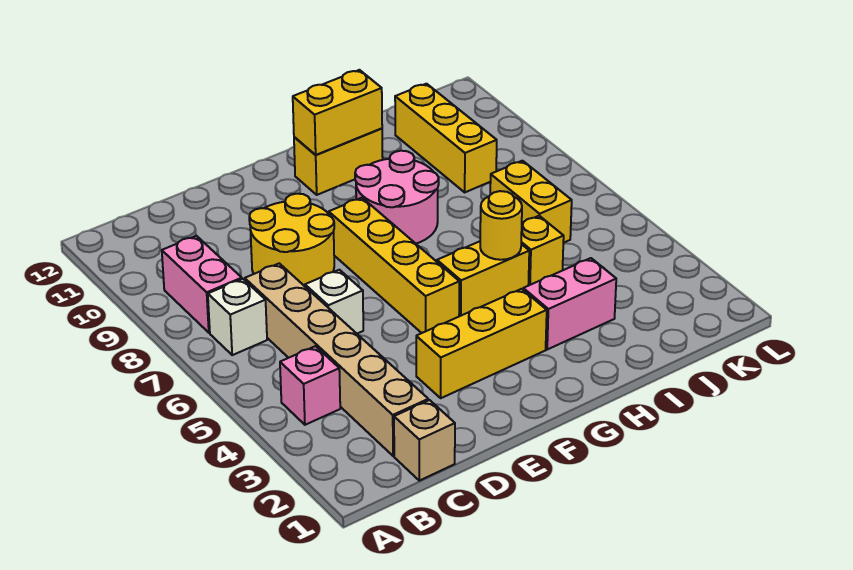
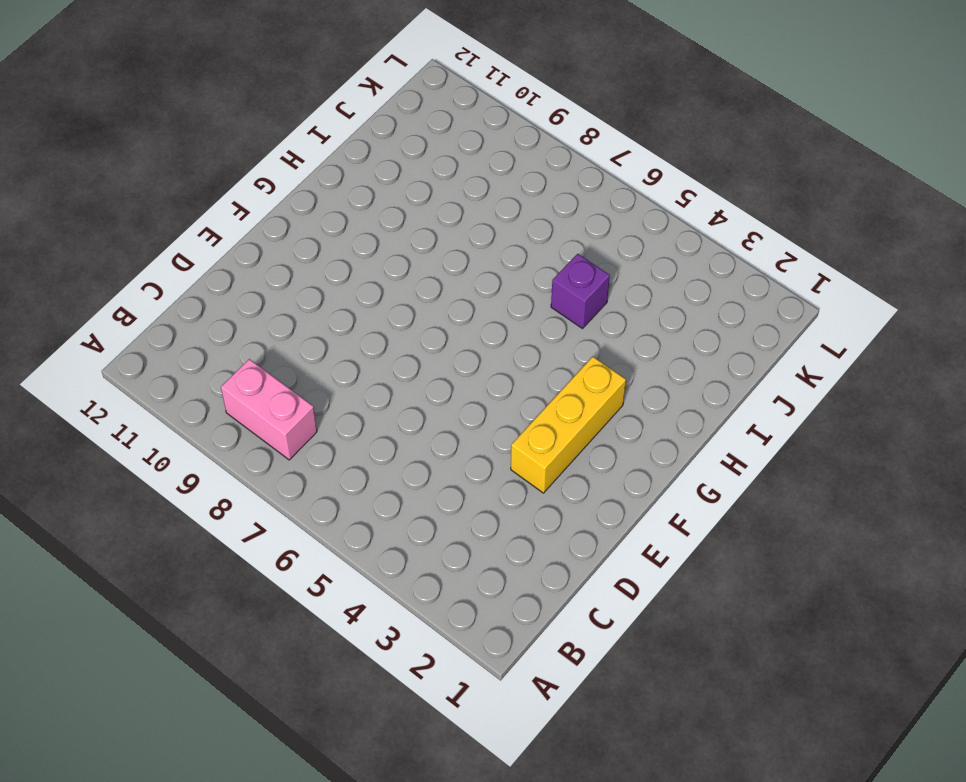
purple 1x1 brick [551,254,610,329] -> yellow 1x1 brick [521,216,564,286]
none -> pink 1x1 brick [280,346,340,425]
none -> white 1x1 brick [208,279,267,355]
none -> tan 1x1 brick [394,400,455,481]

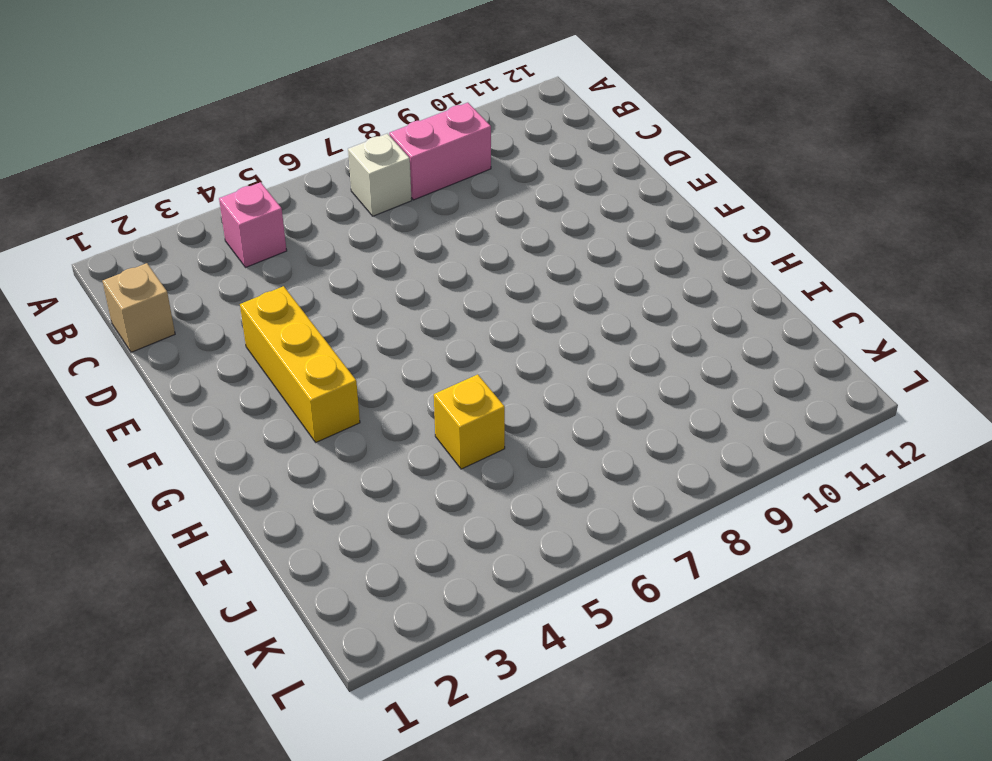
none -> tan 1x6 brick [245,263,428,456]
none -> white 1x1 brick [305,270,363,334]
none -> yellow 2x2 round brick [249,194,334,286]

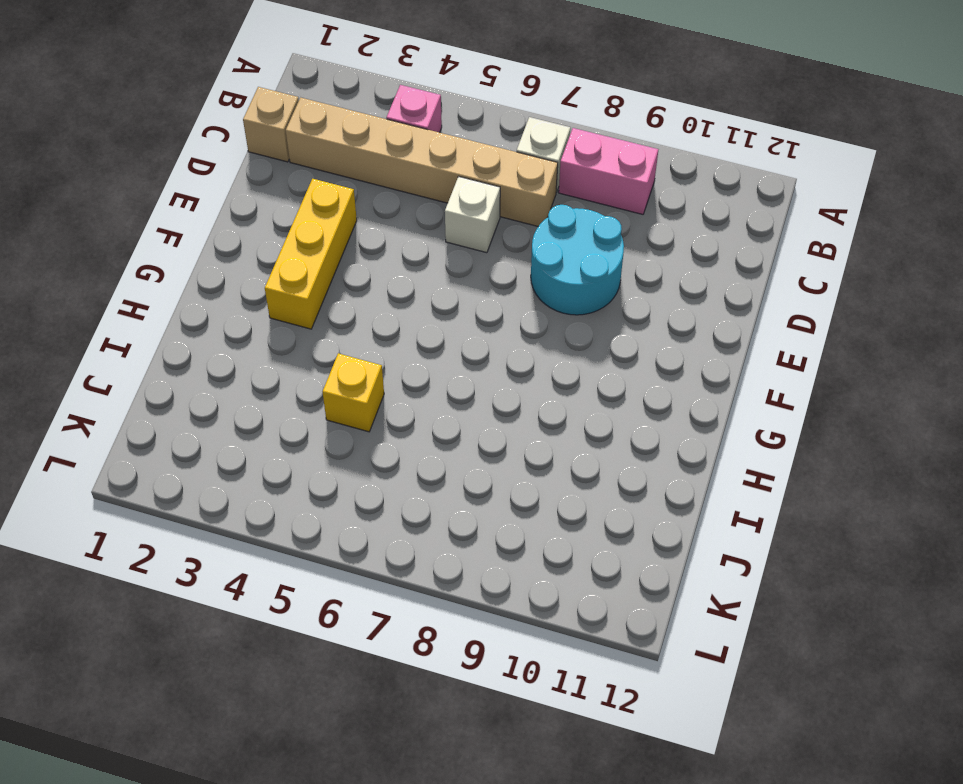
cyan 2x2 round brick [531,205,624,315] -> yellow 2x2 round brick [249,194,334,286]
none -> yellow 1x4 brick [329,198,459,333]
none -> yellow 1x2 brick [437,241,529,316]
none -> pink 2x2 round brick [355,151,439,244]

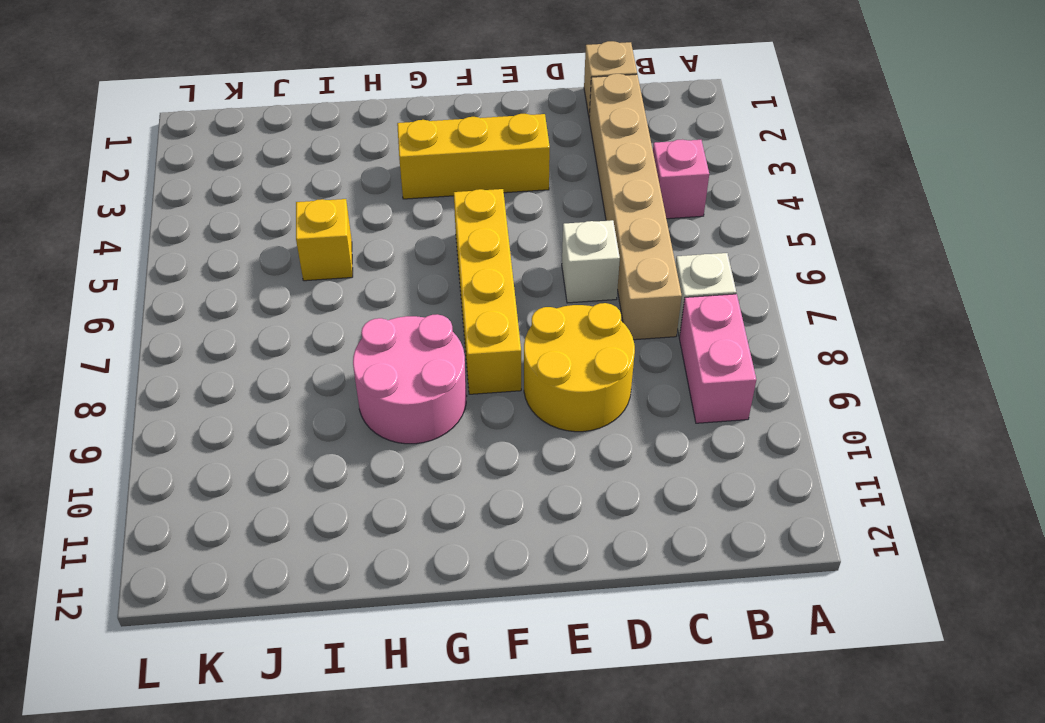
none -> yellow 1x2 brick [437,241,529,316]
none -> yellow 1x2 brick [294,129,383,195]
none -> pink 1x2 brick [523,258,616,349]

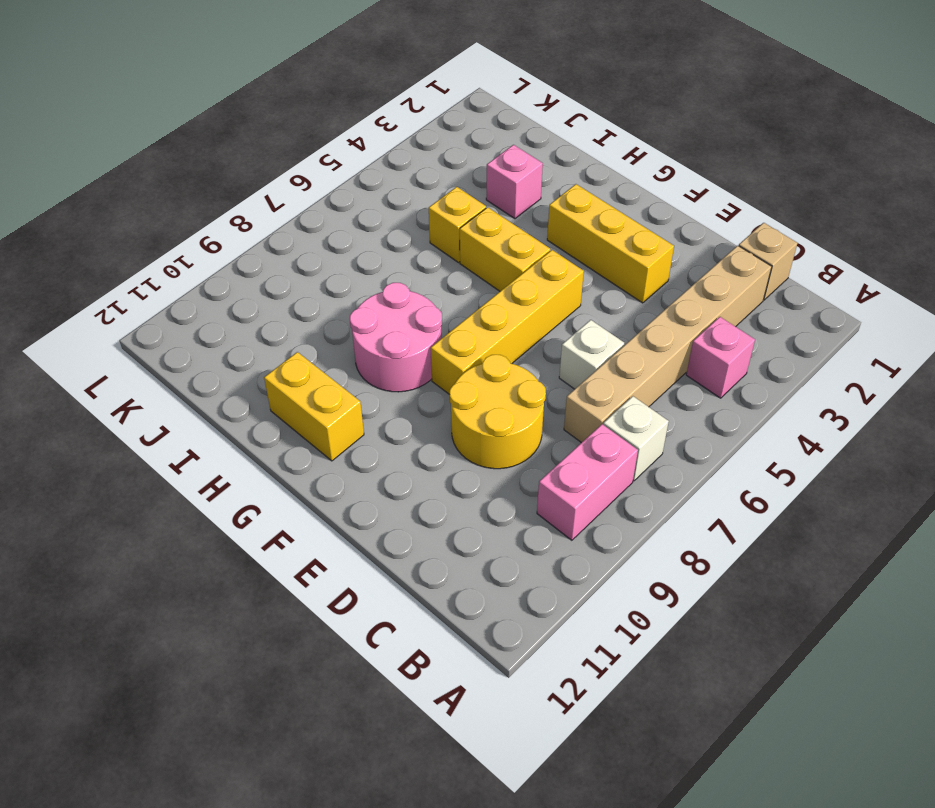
pink 1x1 brick [486,145,543,219] -> pink 1x2 brick [523,258,616,349]
none -> yellow 1x2 brick [490,161,572,243]
none -> yellow 1x3 brick [395,84,497,192]
none -> yellow 1x2 brick [293,70,382,155]

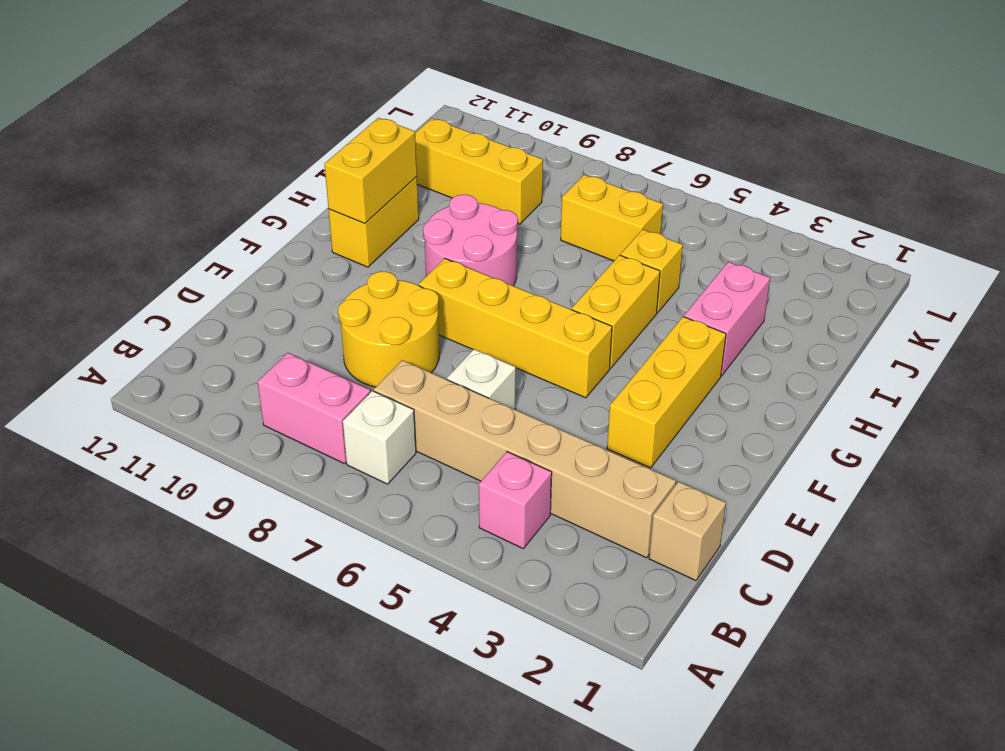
none -> yellow 1x1 round brick [480,191,522,260]

